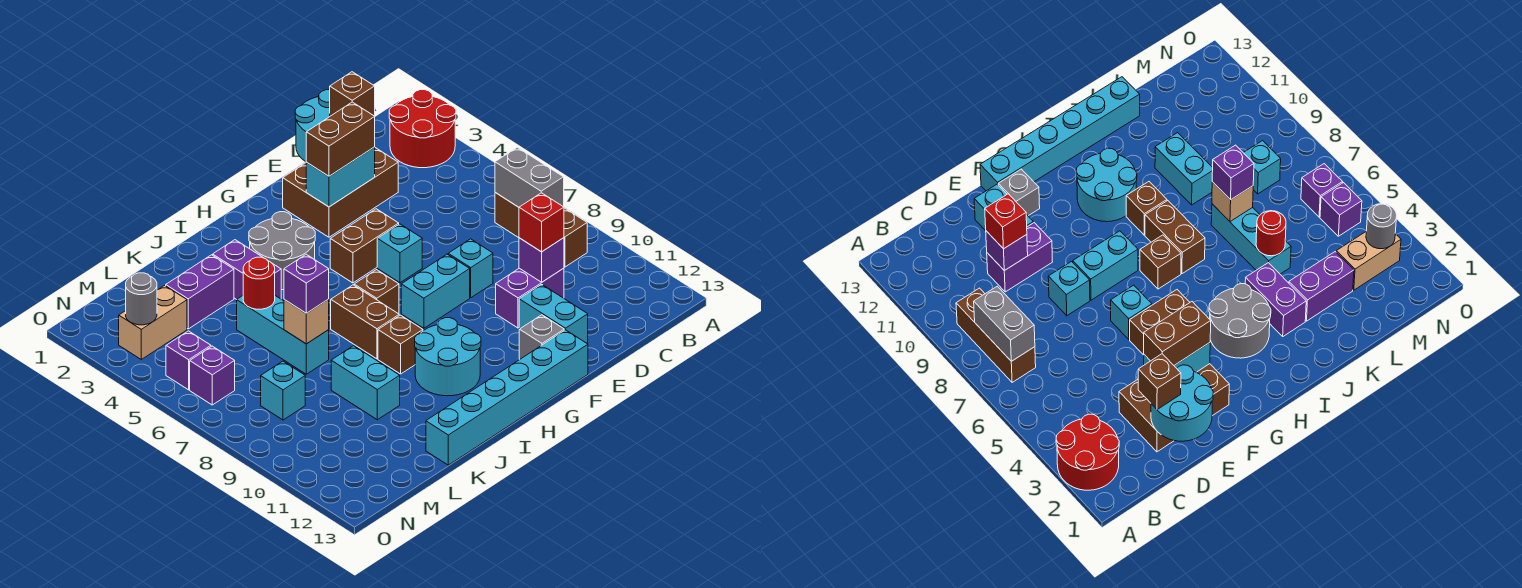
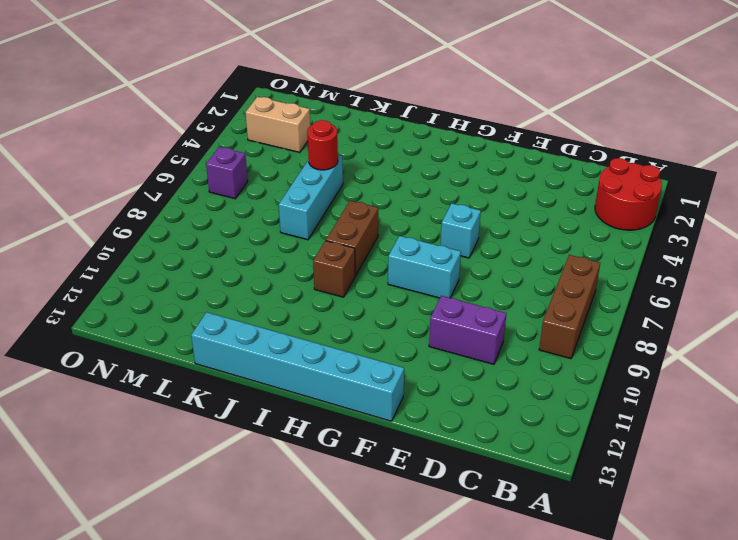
none -> brown 2x3 brick [283,148,398,237]
none -> cyan 1x1 brick [448,239,493,298]
none -> cyan 1x2 brick [519,284,588,344]
none -> brown 1x2 brick [330,209,399,283]

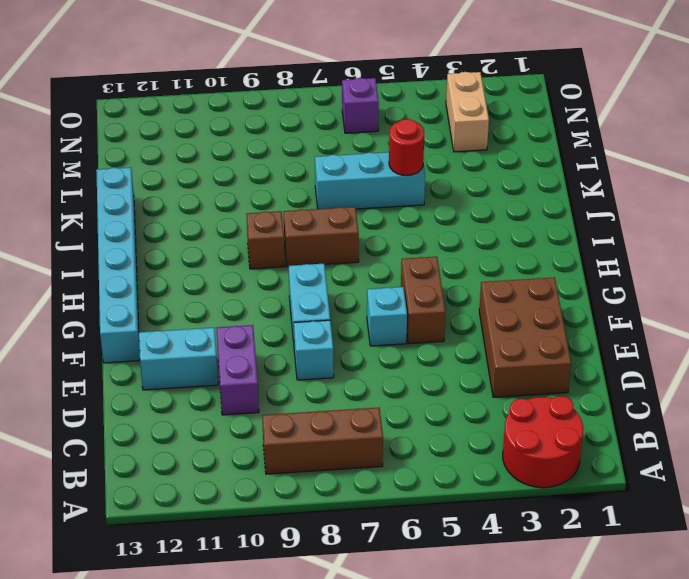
none -> grey 1x1 brick [519,315,564,359]
none -> grey 2x2 round brick [249,212,315,290]
none -> brown 1x1 brick [354,270,399,314]
none -> cyan 2x2 round brick [415,318,481,396]

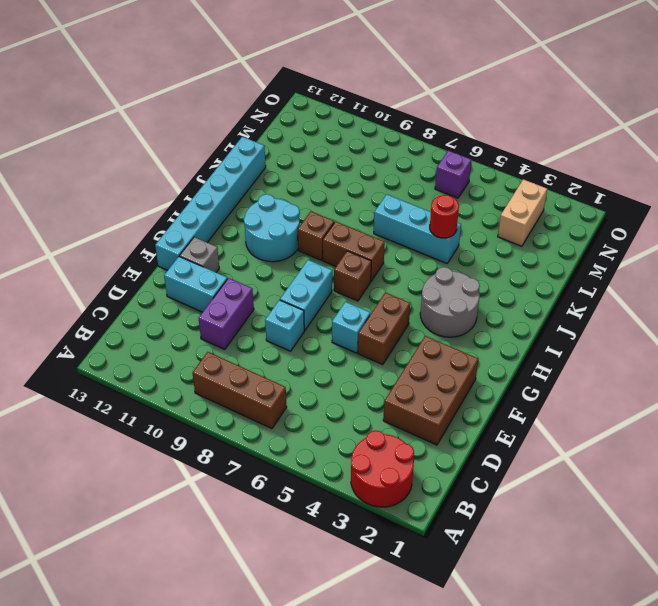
none -> purple 1x2 brick [213,240,281,300]
none -> purple 1x2 brick [166,255,234,329]
none -> cyan 1x2 brick [331,346,400,420]
none -> cyan 1x1 brick [261,361,305,420]

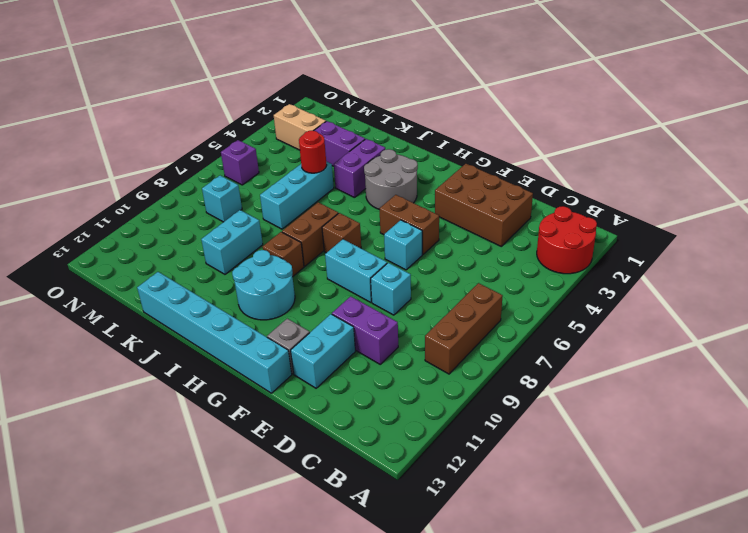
none -> purple 1x1 brick [166,331,211,390]
none -> grey 1x2 brick [495,147,564,207]
none -> cyan 2x2 round brick [295,90,330,162]
none -> purple 1x1 brick [519,238,564,282]

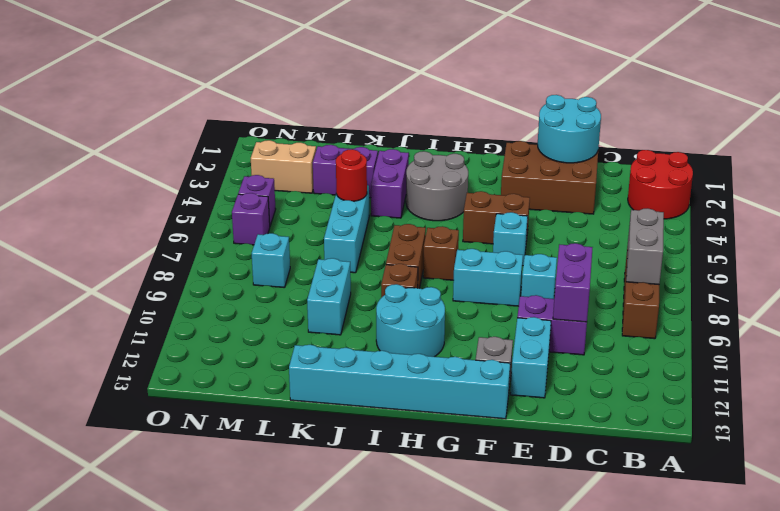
purple 1x2 brick [553,243,593,322] -> purple 1x1 brick [519,238,564,282]
none -> cyan 1x2 brick [306,147,375,207]
none -> tan 1x1 brick [284,299,329,344]
none -> grey 1x1 round brick [126,273,157,325]
none -> brown 1x1 brick [330,72,375,116]

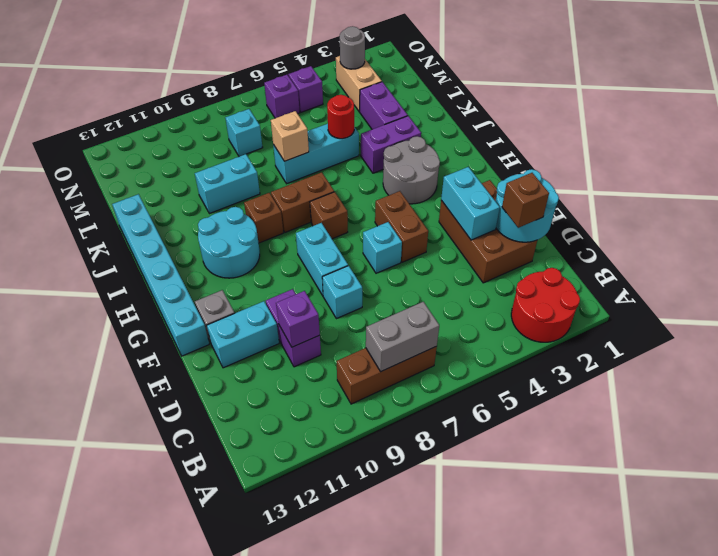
none -> red 1x1 brick [519,193,564,252]
none -> brown 1x2 brick [306,102,375,176]
none -> purple 1x1 brick [284,254,329,313]

